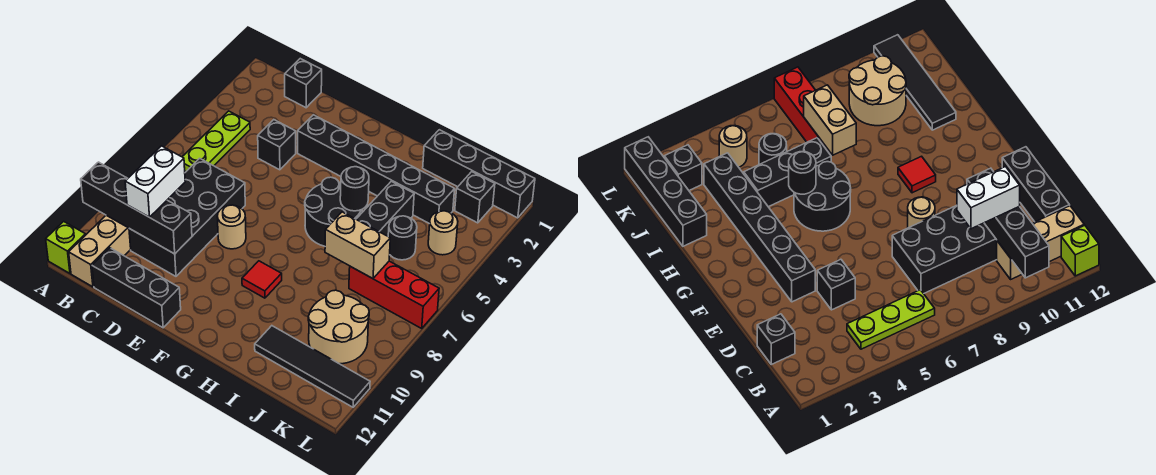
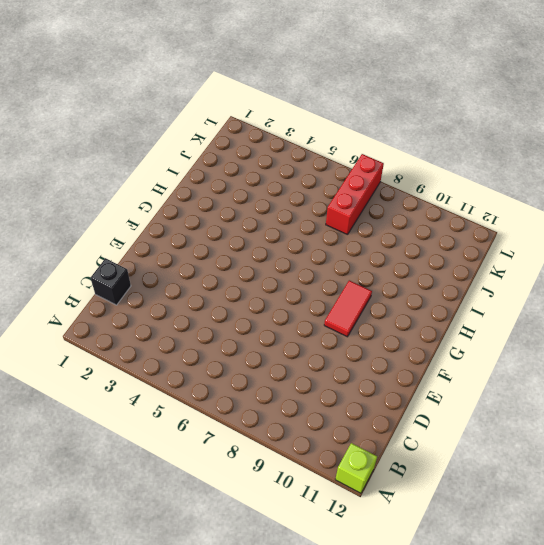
red 1x2 tile [324,280,372,337] -> red 1x1 tile [242,261,282,298]
none -> lime 1x3 plate [182,111,250,171]
none -> tan 1x3 brick [69,215,131,287]
none -> black 2x4 brick [129,158,245,276]

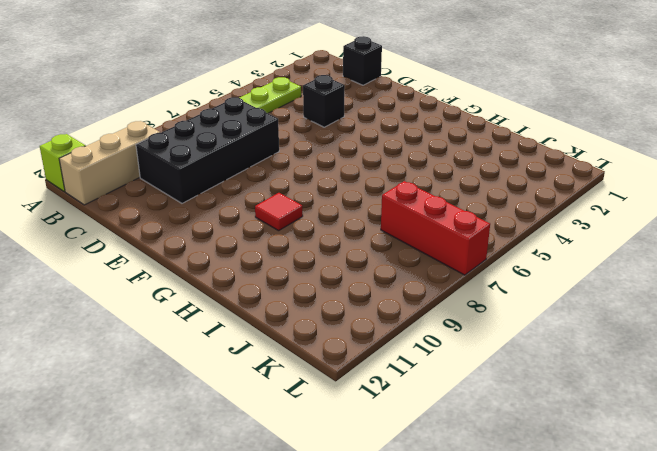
none -> black 1x3 brick [92,248,181,328]
none -> black 1x6 brick [298,115,455,224]
none -> tan 1x1 round brick [217,205,246,249]

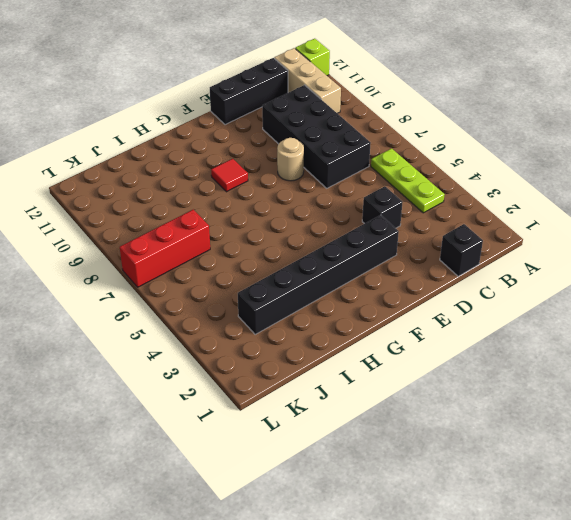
none -> black 2x2 round brick [305,177,362,246]
none -> black 1x4 brick [423,130,535,218]
none -> black 1x3 brick [356,181,414,236]

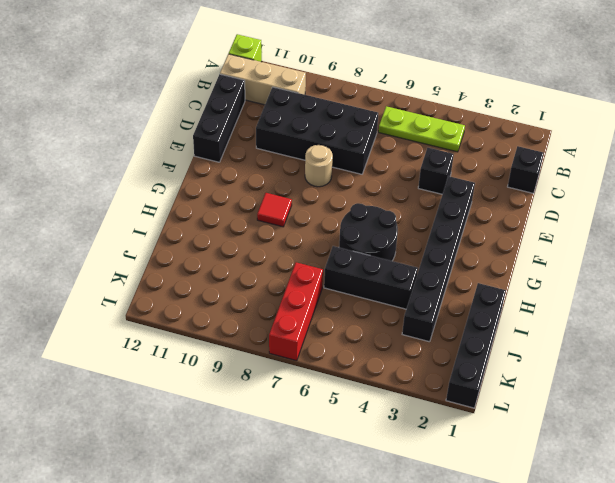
none -> black 1x4 tile [255,326,370,407]
none -> black 1x1 round brick [388,216,417,260]
none -> tan 2x2 round brick [308,290,369,364]

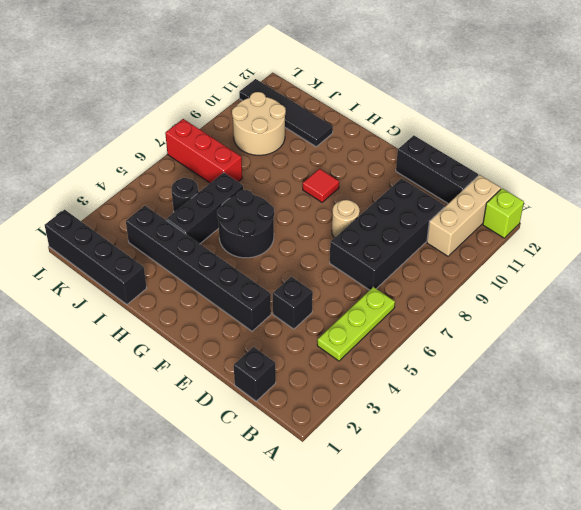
none -> black 1x1 brick [455,172,495,223]
none -> tan 1x1 round brick [428,211,458,255]
none -> black 1x4 brick [81,162,192,254]

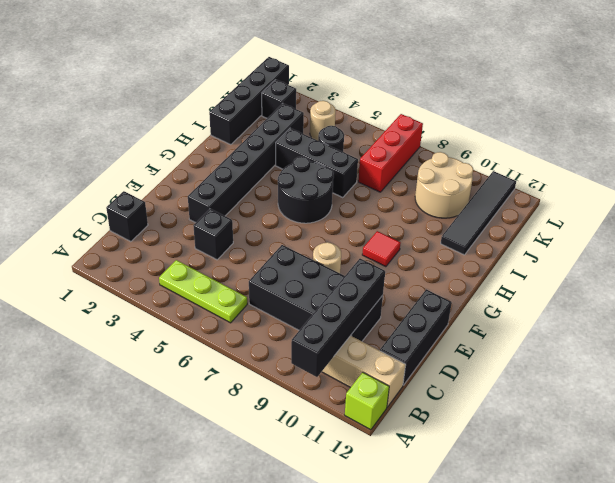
none -> black 1x1 round brick [340,167,369,211]
none -> tan 1x2 brick [325,212,390,279]
none -> white 1x2 brick [125,146,185,217]

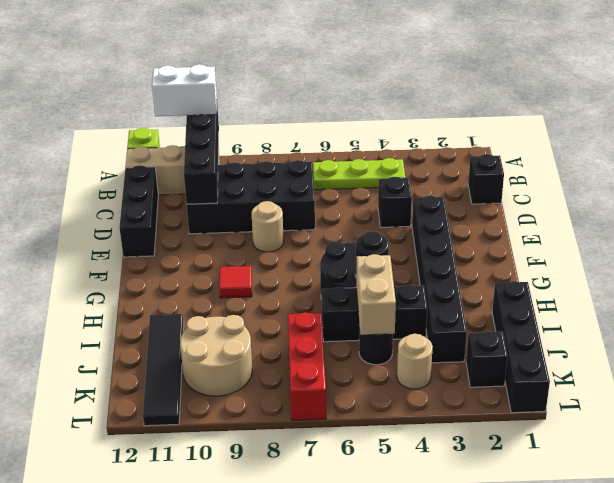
white 1x2 brick [152,64,217,116] -> white 1x2 brick moved to [125,146,185,217]
tan 1x2 brick [356,254,396,335] -> tan 1x2 brick moved to [325,212,390,279]

